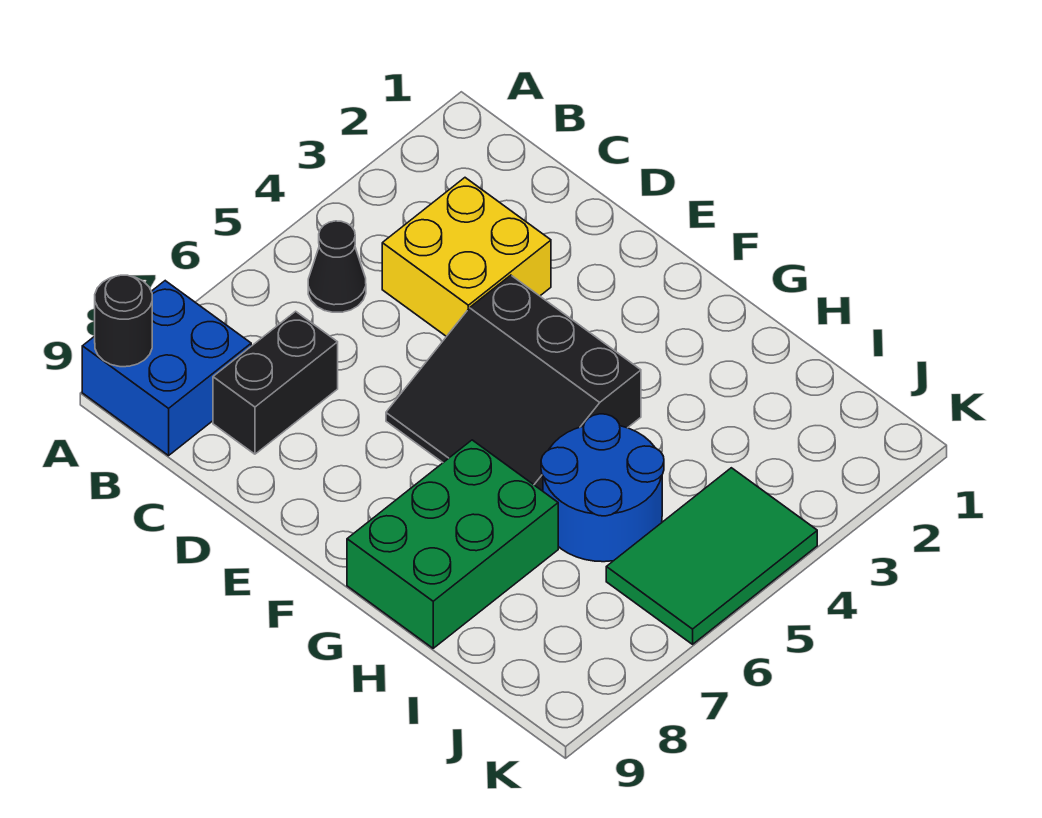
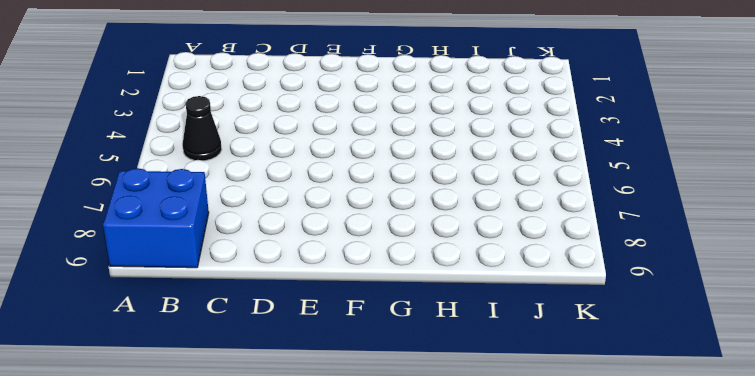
none -> yellow 2x2 brick [382,178,551,336]
none -> black 1x2 brick [213,311,338,454]

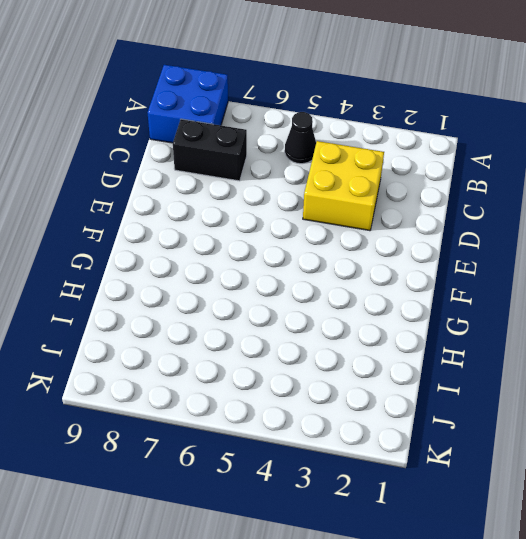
none -> black 3x3 slope [386,275,641,491]
none -> green 2x3 brick [347,440,558,648]

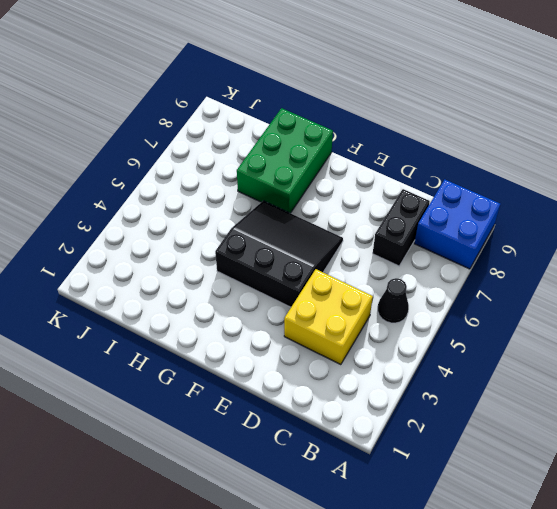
none -> blue 2x2 round brick [541,414,664,562]
none -> green 2x3 tile [606,468,817,644]

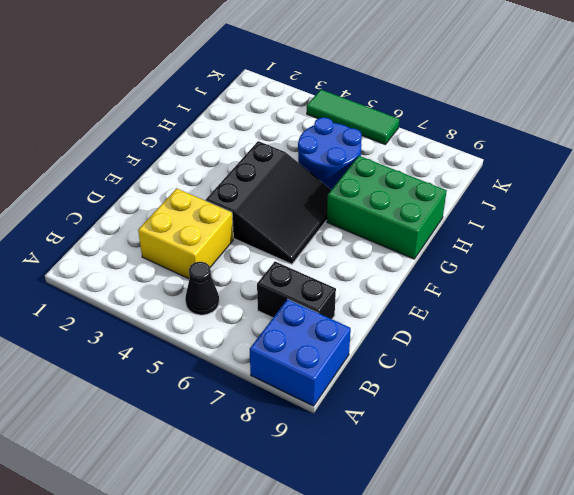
green 1x3 tile [307,90,399,144] -> green 2x3 tile [606,468,817,644]
none -> black 1x1 round brick [95,275,152,367]

